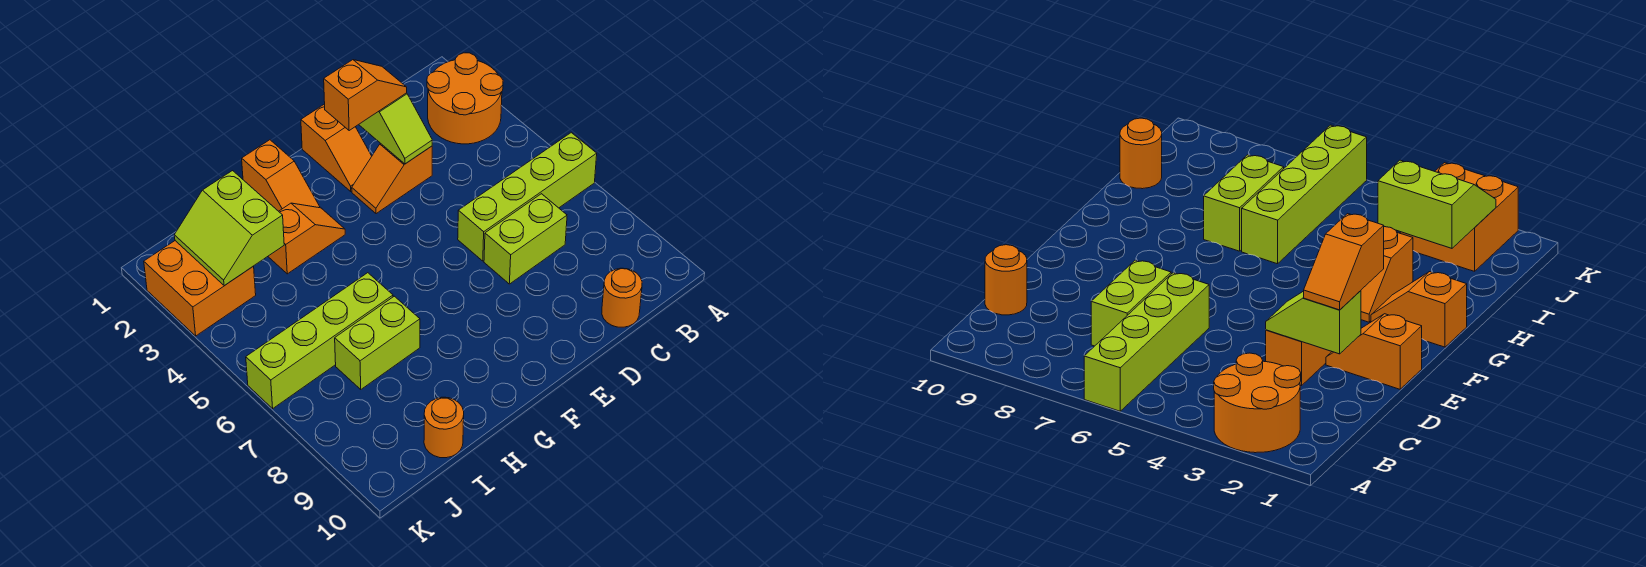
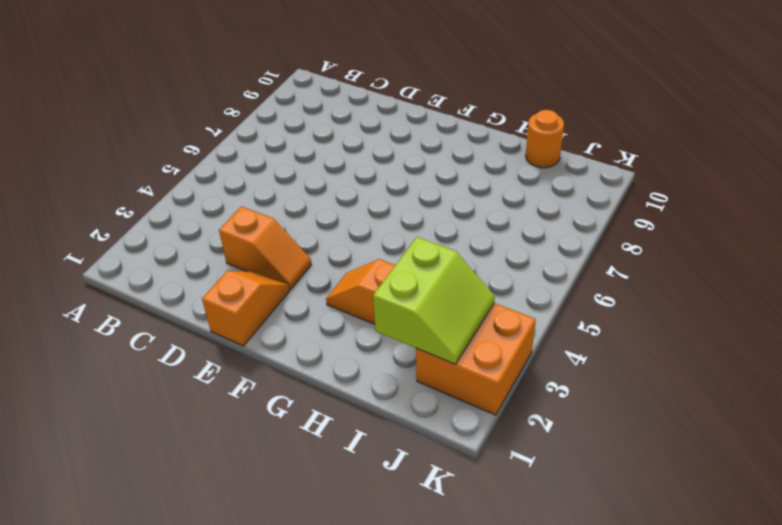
none -> orange 2x2 round brick [427,53,503,144]
none -> lime 1x4 brick [458,133,597,261]
none -> lime 1x2 brick [484,194,567,284]

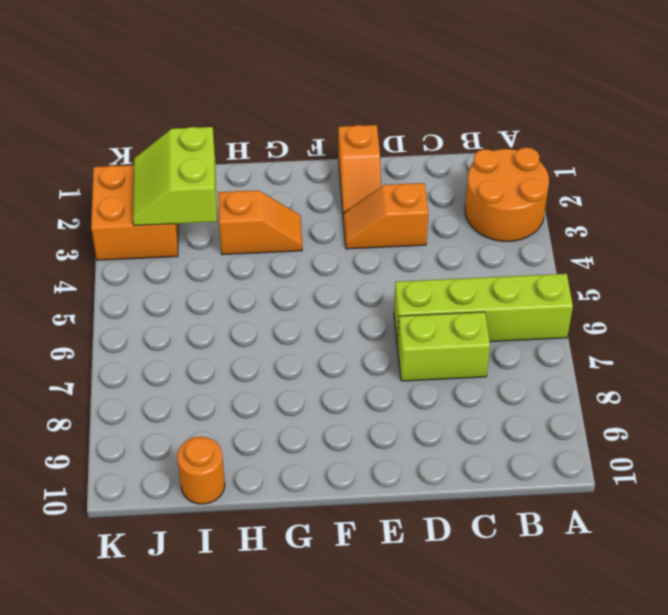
none -> orange 1x1 round brick [602,268,642,327]
none -> orange 1x2 slope [242,140,320,211]
none -> lime 1x4 brick [246,273,393,408]

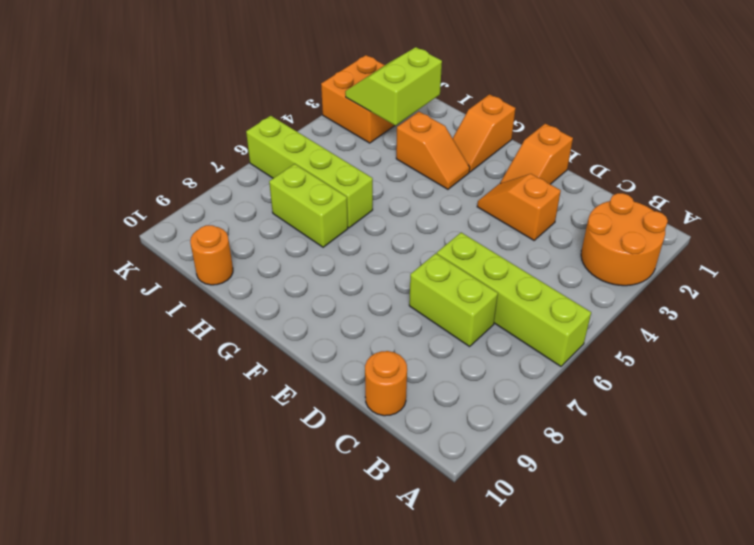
none -> lime 1x2 slope [359,93,432,164]
none -> orange 1x2 slope [324,60,407,131]

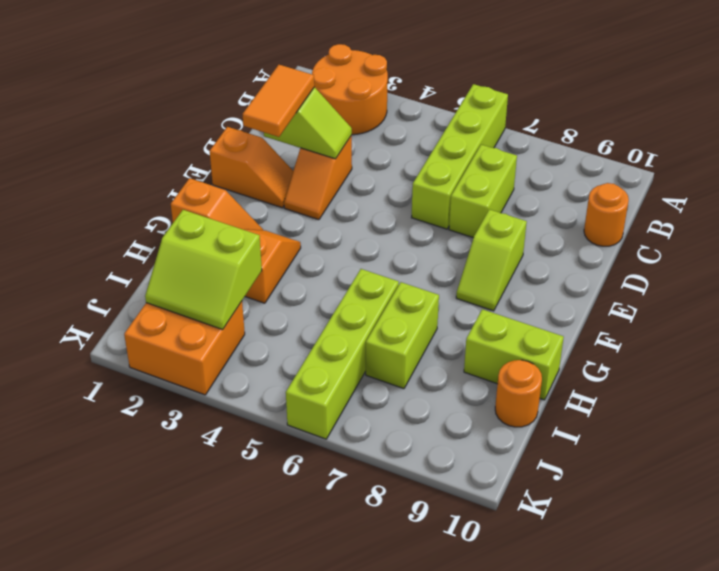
orange 1x2 tile [243,65,314,137] -> orange 1x2 slope [324,60,407,131]
lime 1x2 slope [456,209,527,311] -> none
lime 1x2 brick [464,309,564,400] -> none

